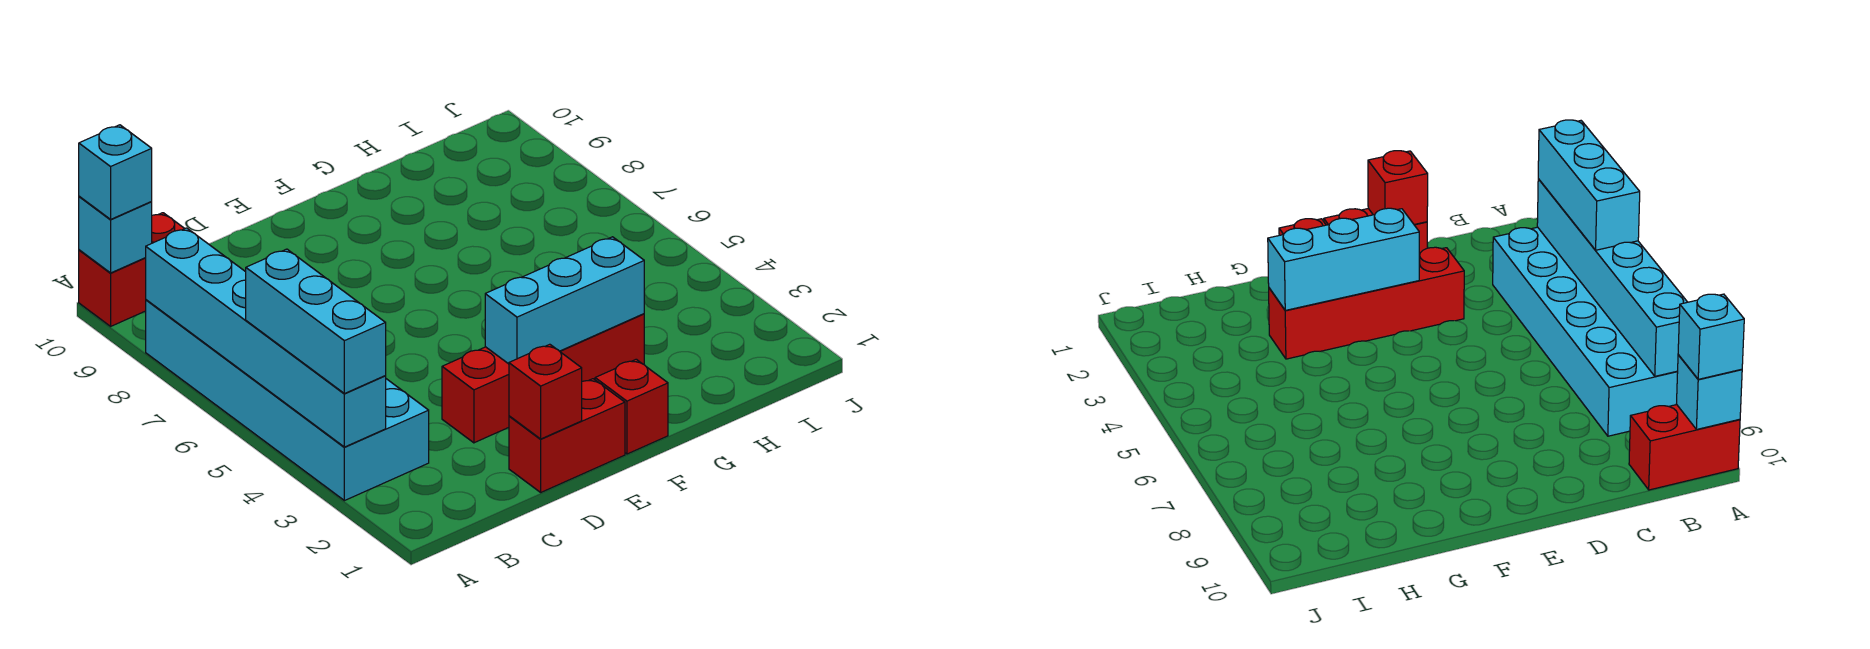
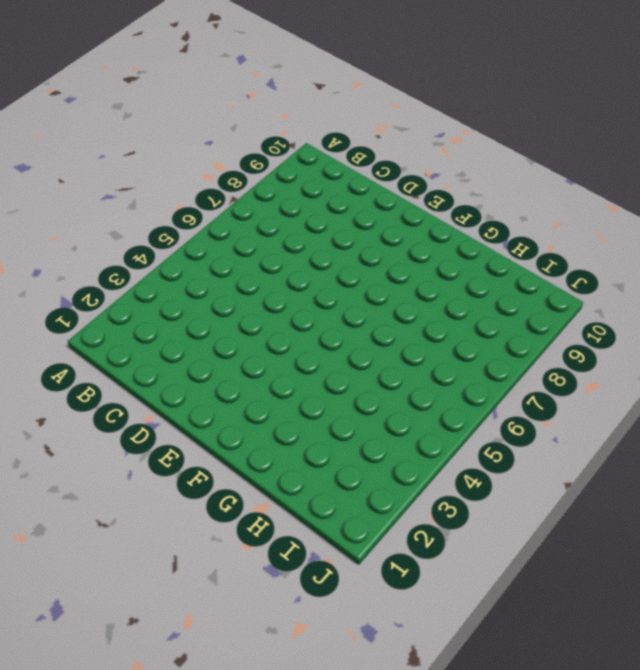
none -> cyan 2x6 brick [146,300,429,501]
none -> red 1x2 brick [79,213,185,326]

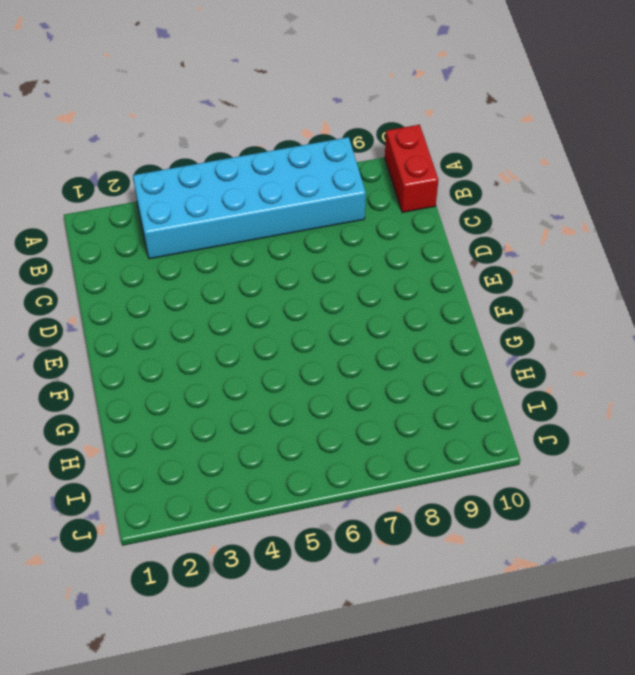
none -> red 1x2 brick [509,379,625,492]
none -> red 1x4 brick [442,314,644,443]

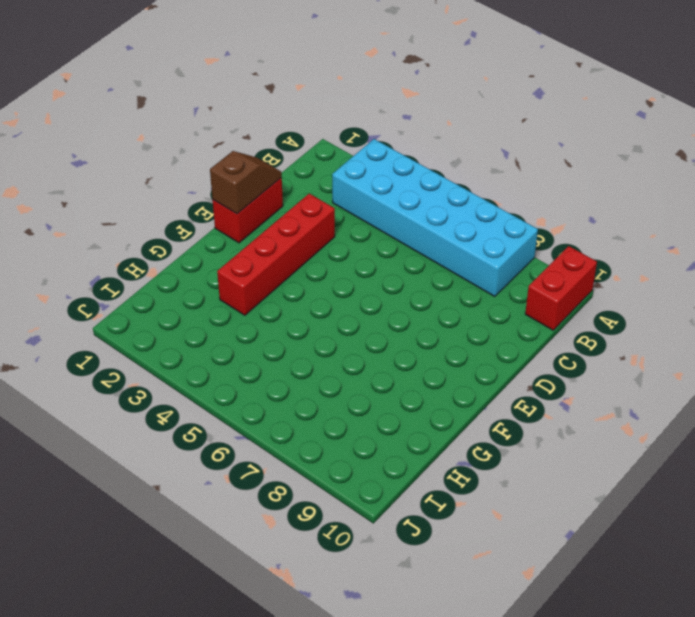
brown 1x2 slope [210,151,282,214] -> red 1x1 brick [509,344,582,439]
none -> red 1x1 brick [595,359,668,454]
none -> cyan 1x6 brick [146,228,386,447]

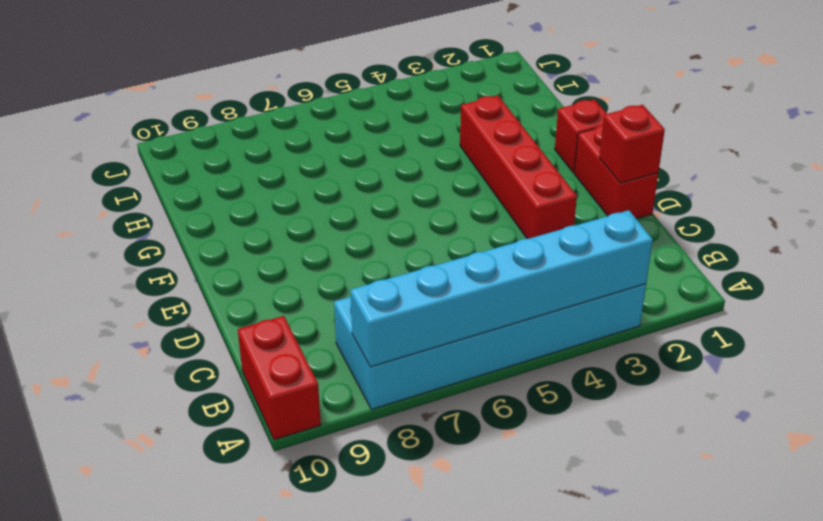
none -> cyan 1x1 brick [79,196,152,273]
none -> cyan 1x3 brick [485,237,644,364]

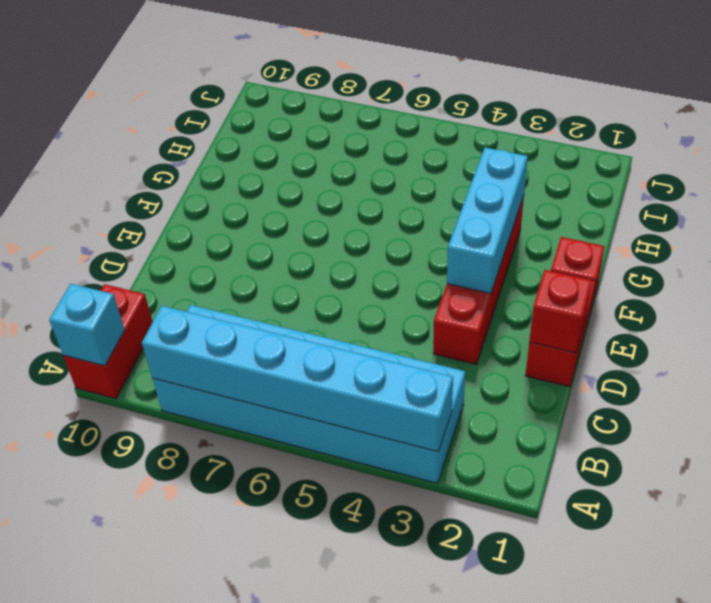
none -> cyan 1x3 brick [246,249,386,394]
none -> cyan 1x1 brick [79,125,152,219]

